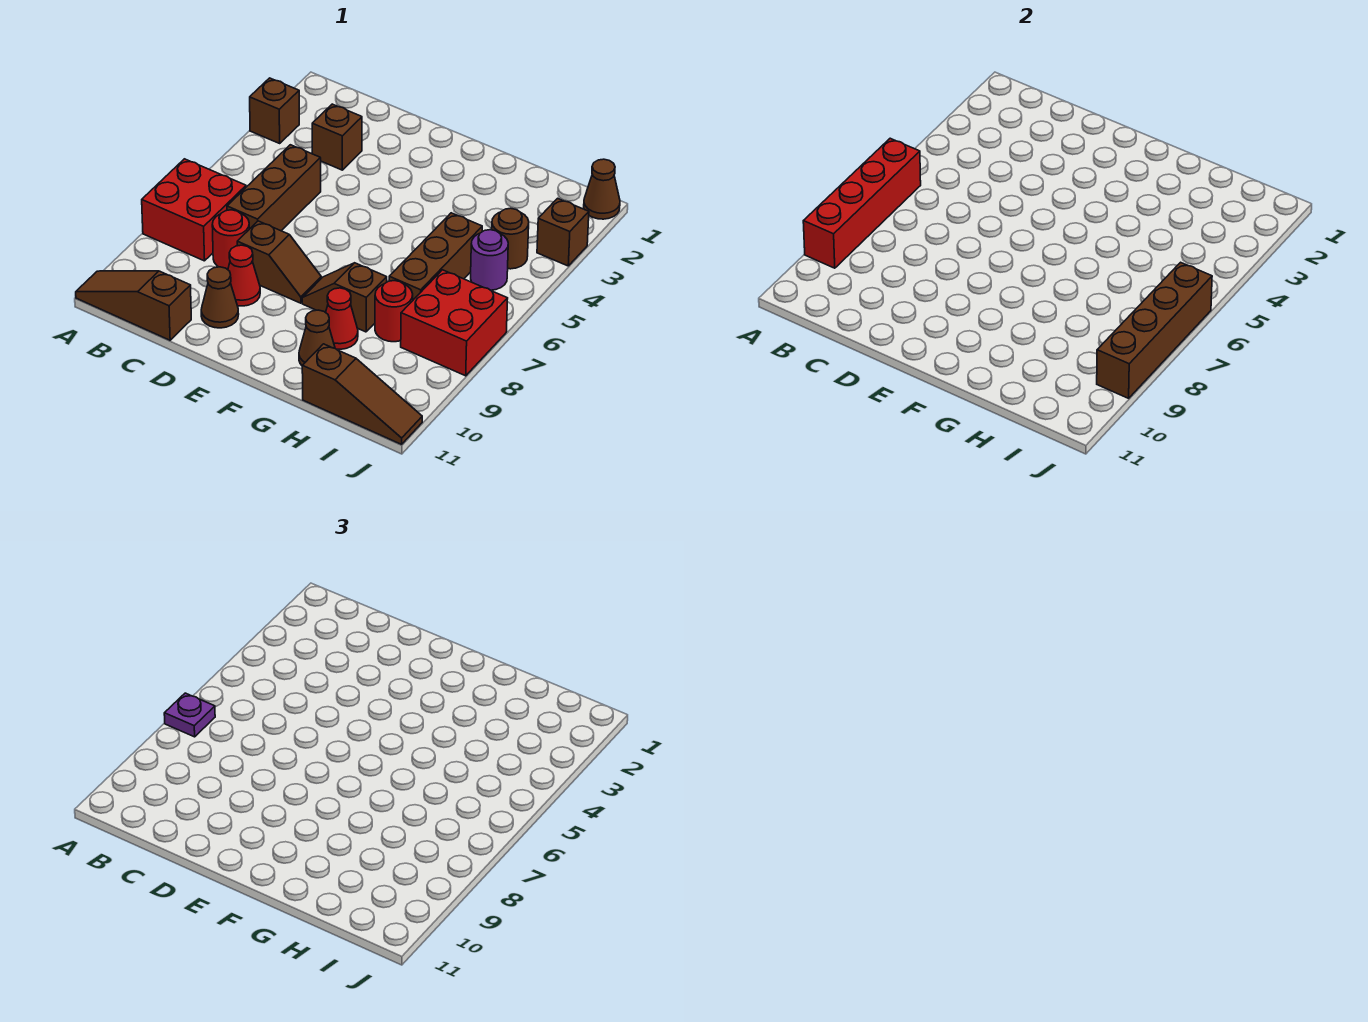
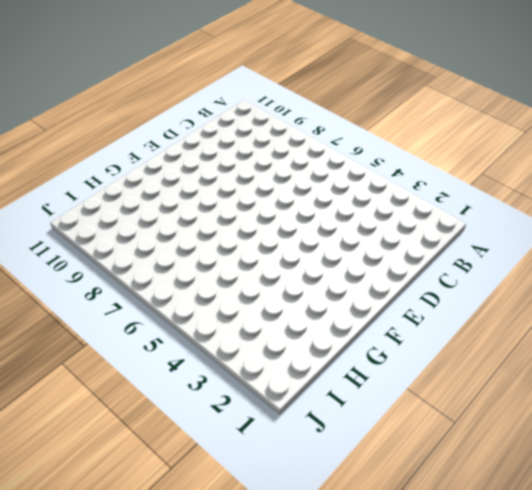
none -> brown 1x1 brick [250,78,299,143]
none -> red 2x2 brick [142,159,246,261]
none -> brown 1x3 slope [76,271,191,340]

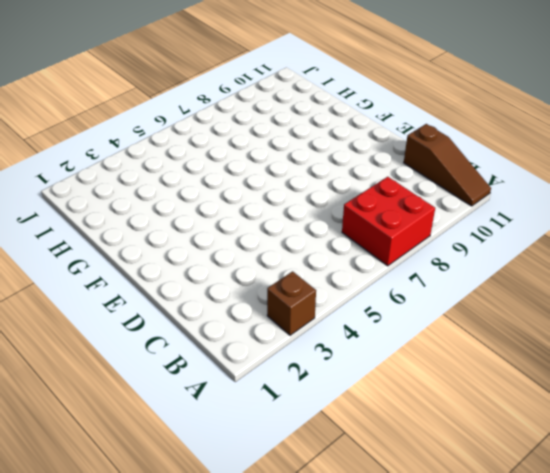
none -> brown 1x1 brick [312,104,362,170]
none -> brown 1x3 brick [227,145,321,231]
none -> red 1x1 round brick [212,210,249,270]

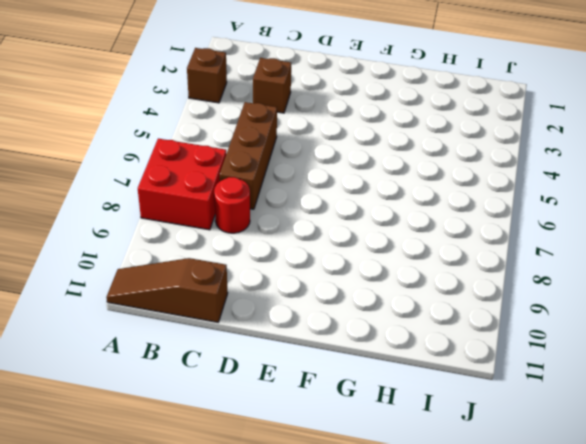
none -> brown 1x2 slope [237,221,321,303]
none -> red 1x1 cone [228,245,260,306]
none -> brown 1x1 cone [201,267,239,328]

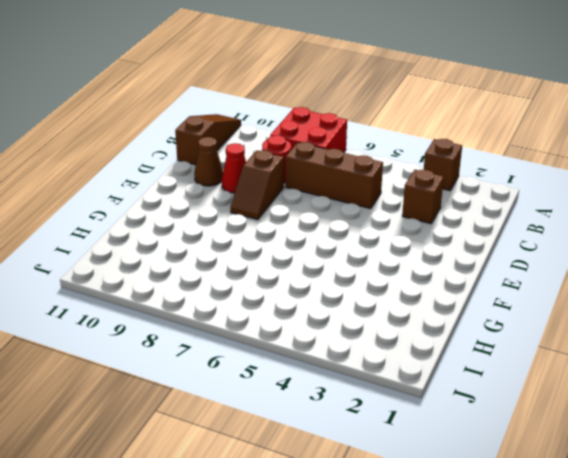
none -> brown 1x2 slope [302,263,387,332]
none -> red 1x1 cone [326,288,358,349]
none -> brown 1x1 cone [299,310,335,366]

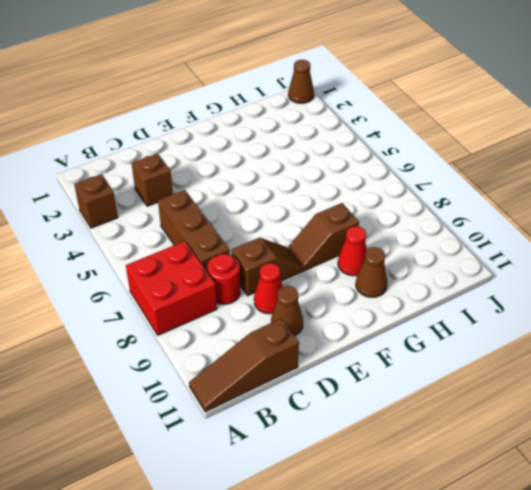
none -> brown 1x3 brick [389,213,482,300]
none -> red 1x1 round brick [375,281,413,342]
none -> brown 1x3 slope [302,344,422,444]

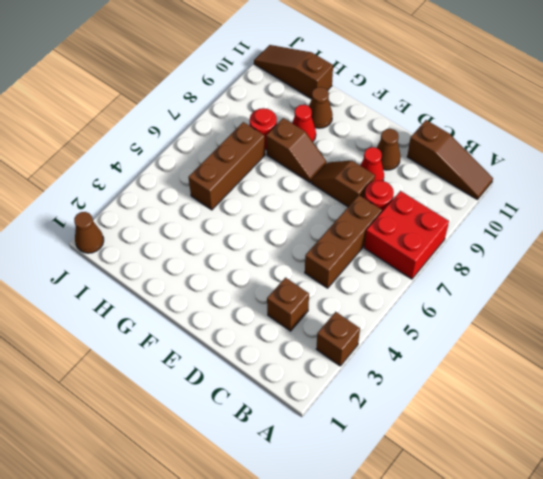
none -> brown 1x1 round brick [492,208,529,269]
none -> purple 1x1 round brick [471,230,508,290]
none -> red 2x2 brick [401,270,508,376]

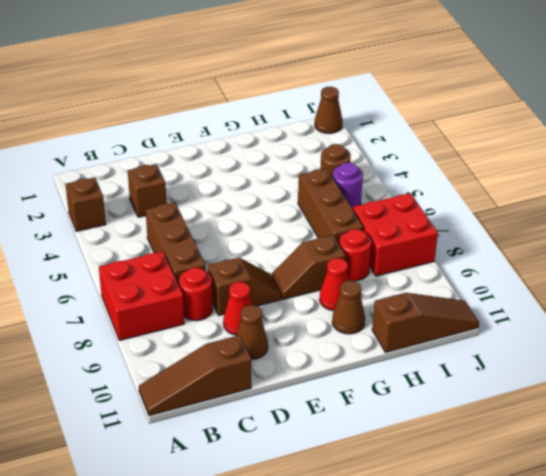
none -> brown 1x1 brick [537,198,589,266]
none -> red 1x4 brick [803,138,921,268]
none -> brown 1x4 brick [1097,262,1212,398]

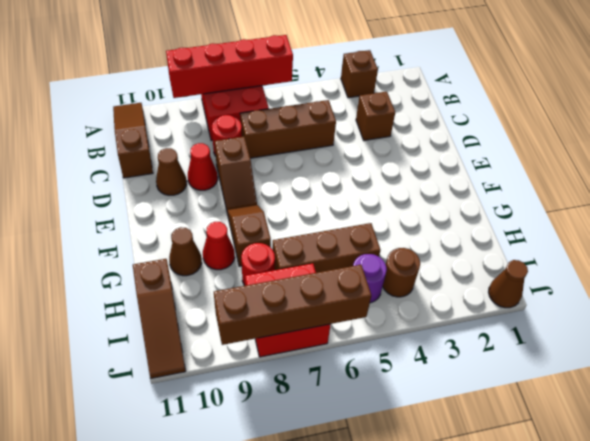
none -> brown 1x1 brick [537,198,589,266]
none -> purple 1x1 plate [164,693,215,737]

